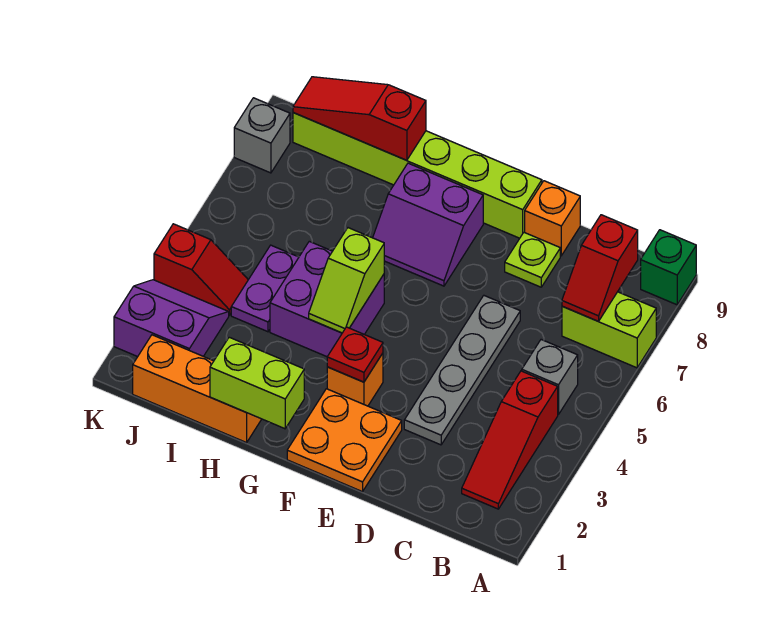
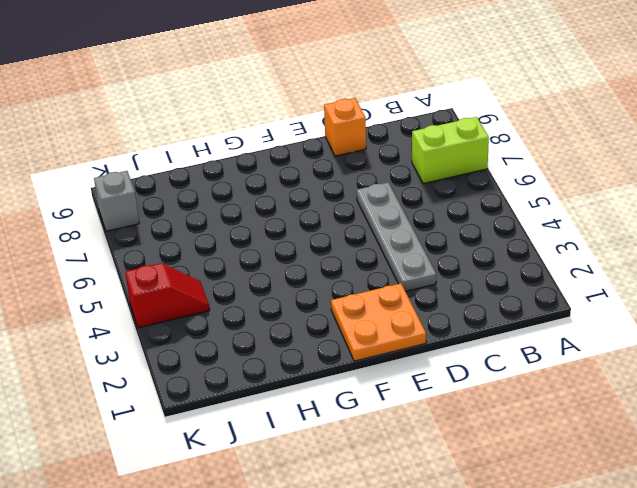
none -> green 1x1 brick [641,230,696,305]
none -> red 1x3 slope [462,371,558,509]
none -> grey 1x1 brick [522,340,578,415]

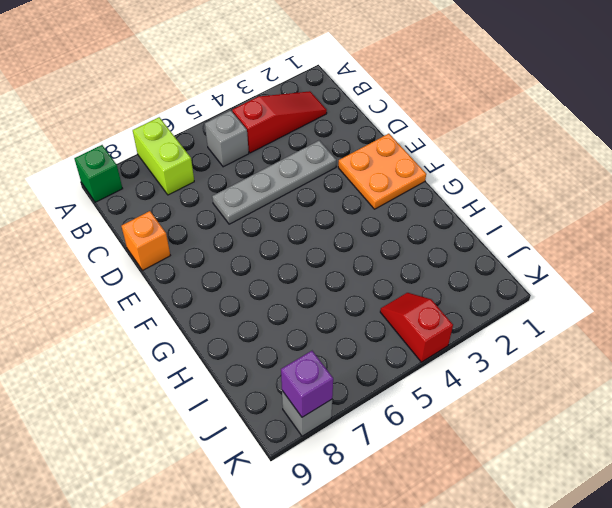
purple 1x1 brick [281,351,333,417] -> none
none -> lime 1x1 plate [505,232,560,287]
none -> lime 1x6 brick [293,113,542,238]
none -> orange 1x1 brick [327,353,383,406]

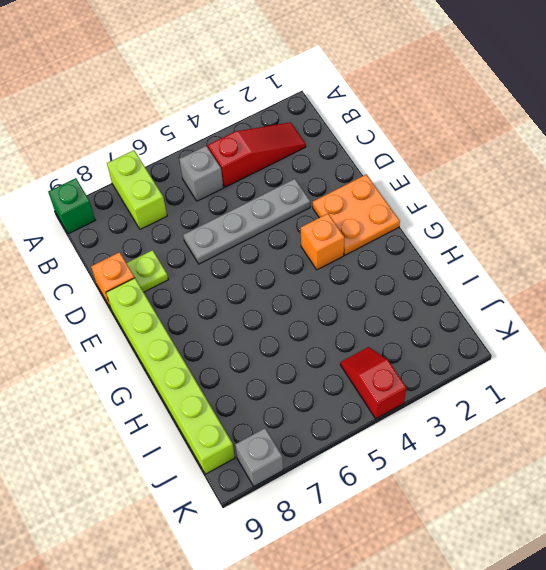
none -> purple 2x2 slope [373,163,483,286]
none -> purple 2x2 brick [270,241,384,357]
none -> orange 1x3 brick [133,335,261,443]

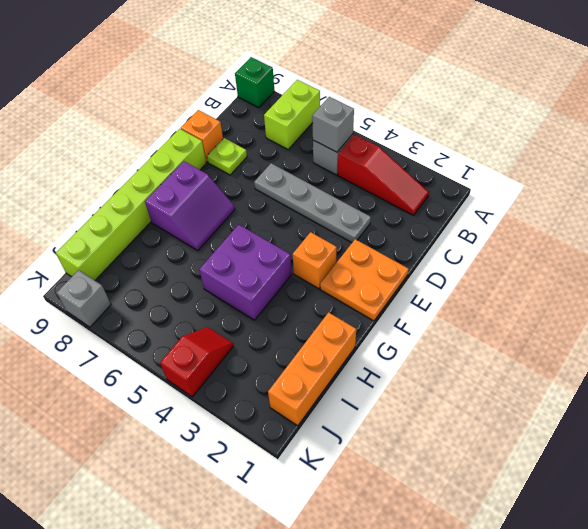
grey 1x1 brick [312,97,354,152] -> none
none -> purple 1x2 plate [231,245,299,332]
none -> purple 2x2 slope [114,280,229,357]
none -> red 1x2 slope [562,215,638,321]

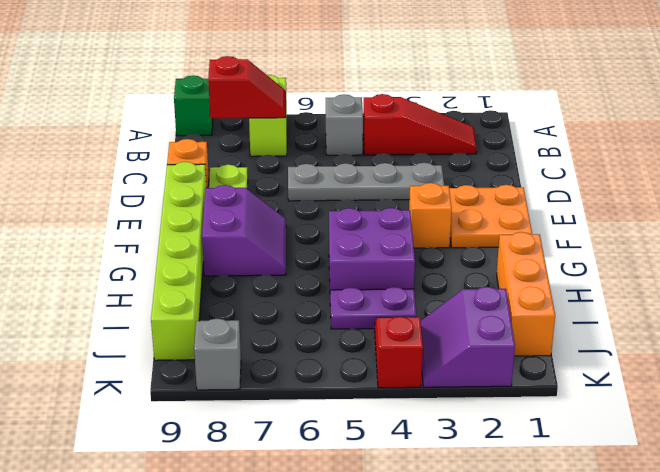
none -> red 1x1 plate [327,327,383,382]
none -> lime 1x2 brick [210,337,304,429]
none -> lime 1x2 slope [309,228,384,333]

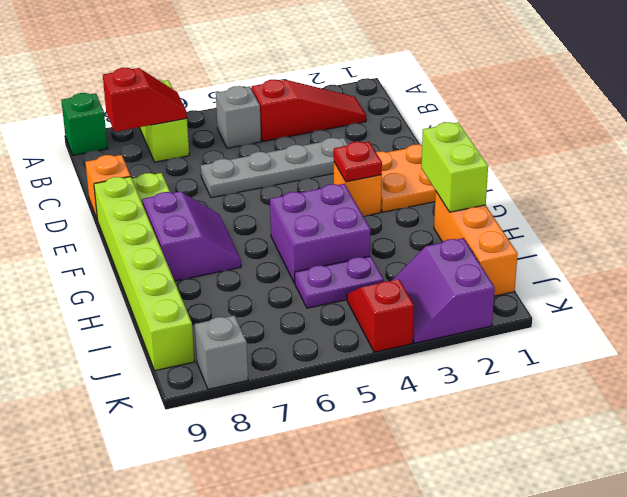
none -> lime 1x2 slope [309,228,384,333]
none -> red 1x3 slope [293,77,426,160]

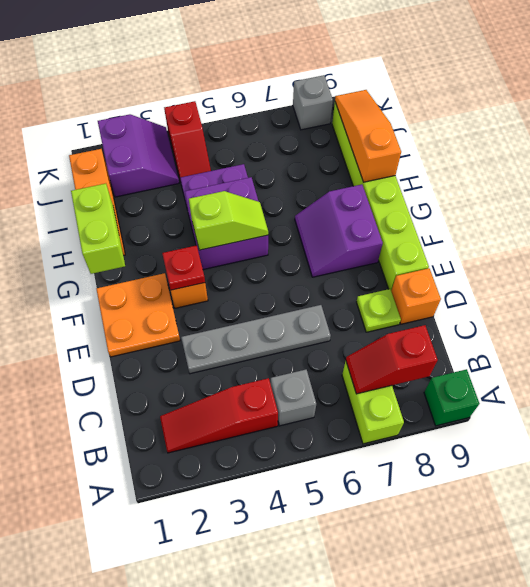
lime 1x2 slope [189,191,268,250] -> lime 1x2 slope turned to [309,228,384,333]
orange 1x3 slope [335,90,401,182] -> red 1x3 slope [293,77,426,160]

